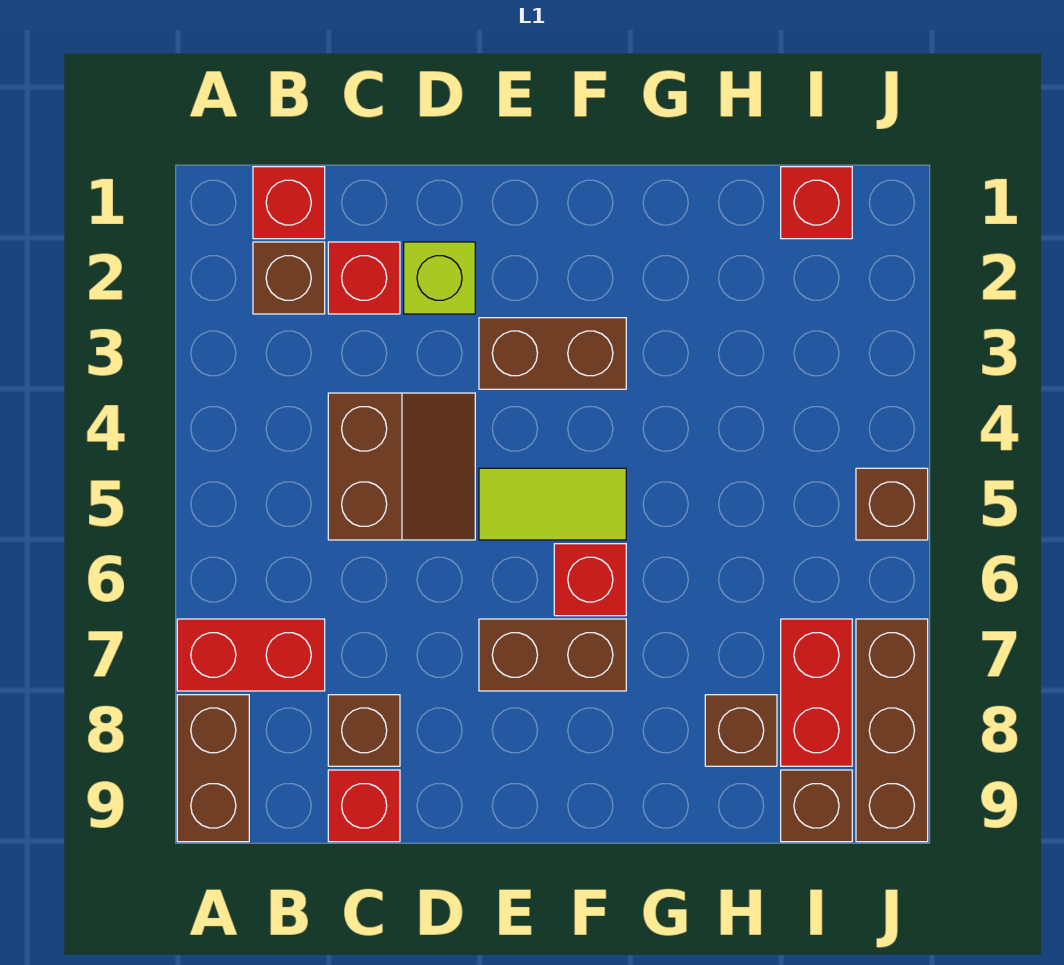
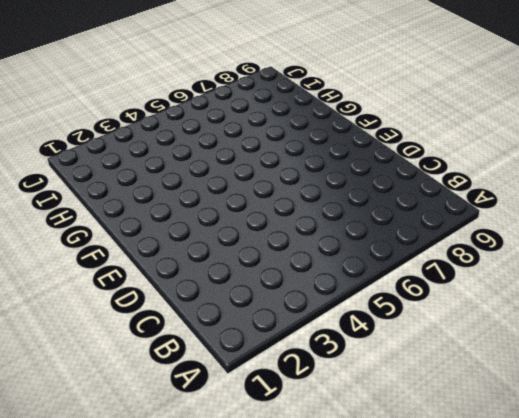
none -> red 1x2 brick [177,619,325,691]
none -> brown 1x2 brick [177,695,249,842]
none -> red 1x1 brick [253,167,325,239]

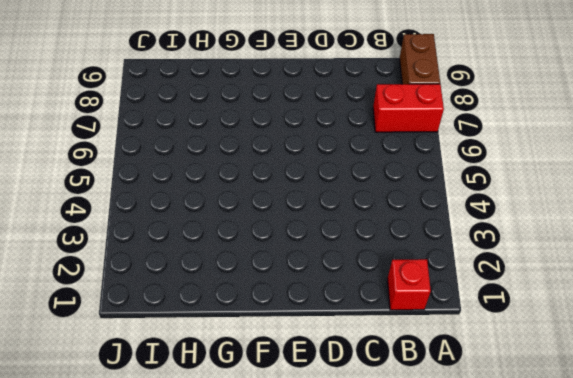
none -> brown 1x1 brick [253,242,325,314]
none -> red 1x1 brick [328,242,400,314]
none -> brown 2x2 slope [328,393,475,540]

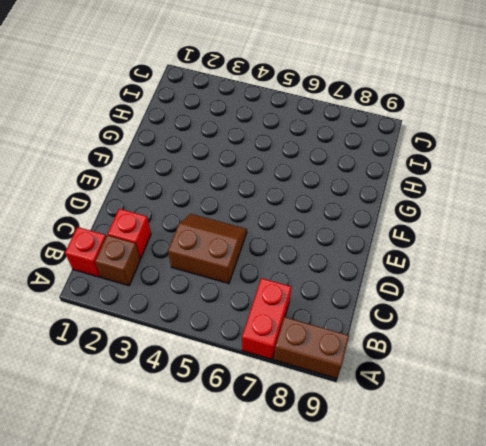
none -> brown 1x1 brick [328,695,400,766]
none -> red 1x1 brick [328,770,400,842]
none -> lime 1x1 brick [404,242,475,314]

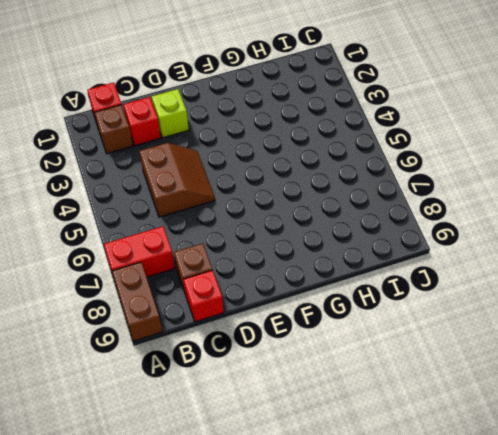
none -> brown 1x2 brick [479,318,626,389]
none -> lime 1x2 tile [479,468,626,540]
none -> brown 1x2 brick [479,619,626,691]

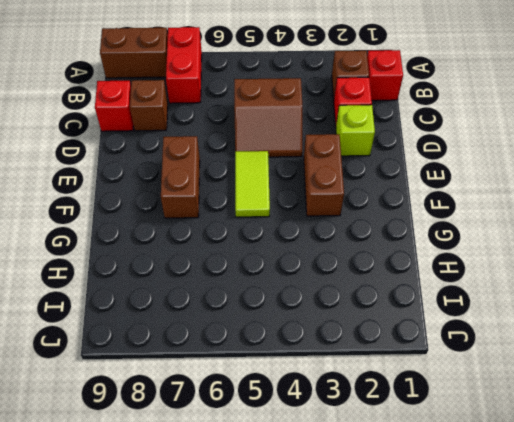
none -> red 1x1 brick [554,544,626,616]
none -> brown 1x1 brick [705,695,777,766]
none -> red 1x1 brick [781,167,852,239]

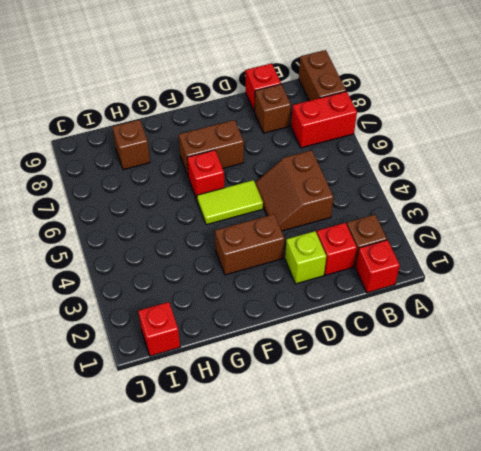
none -> red 1x2 brick [781,619,852,766]
none -> brown 1x1 brick [781,770,852,842]
none -> brown 1x1 brick [856,468,928,540]

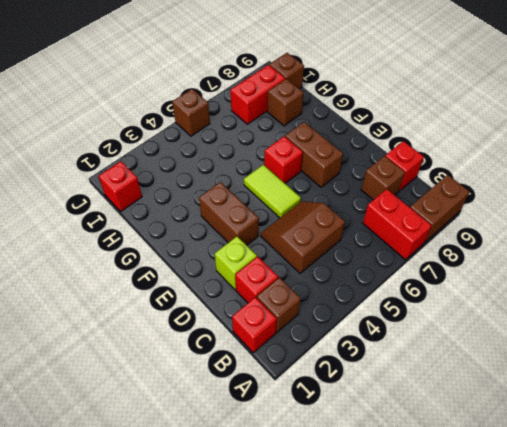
none -> brown 1x3 brick [856,619,928,842]

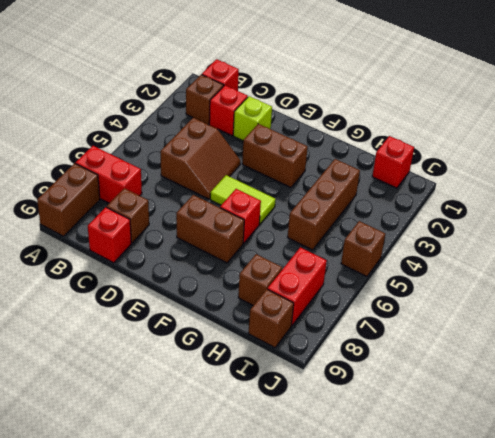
brown 1x3 brick [287,159,360,250] -> brown 1x3 brick moved to [856,619,928,842]

